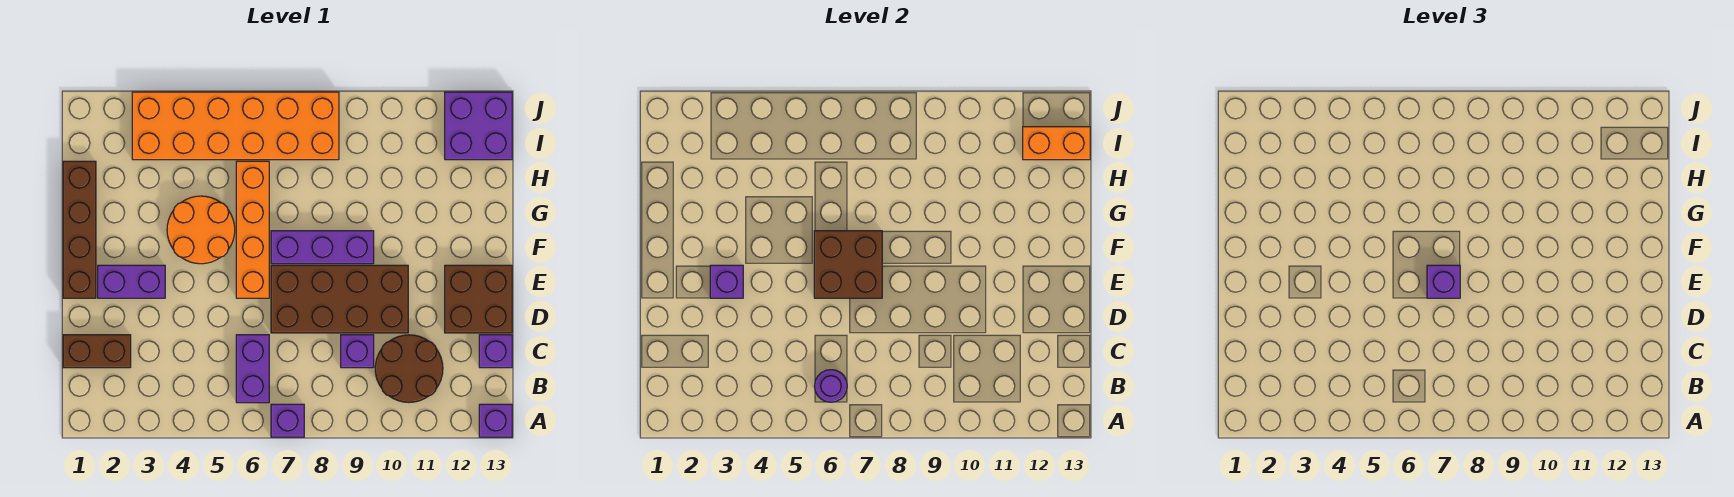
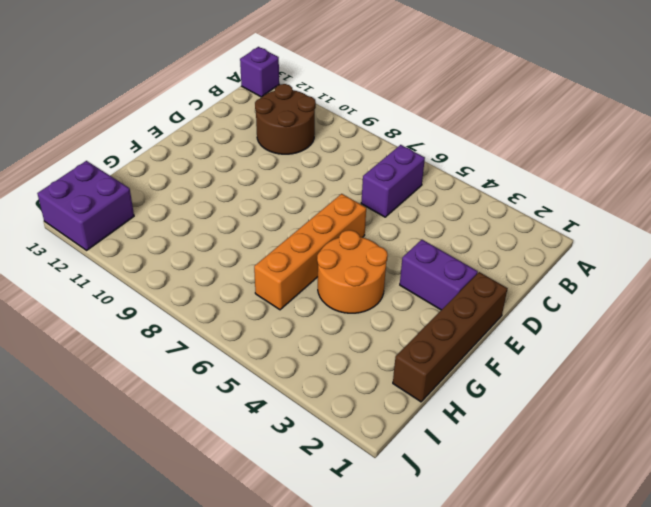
none -> purple 1x1 brick [271,404,304,437]
none -> brown 1x2 brick [63,335,131,368]
none -> purple 1x1 brick [341,335,374,368]

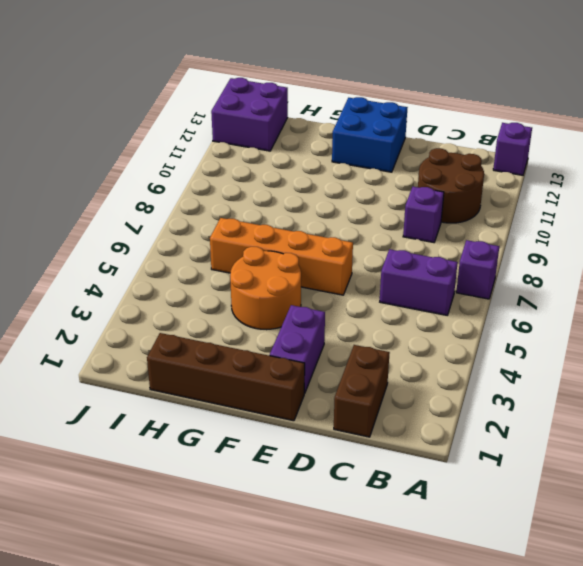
blue 2x2 brick [332,97,408,172] -> brown 2x2 brick [445,265,512,333]
none -> purple 1x1 brick [479,335,512,368]
none -> brown 2x4 brick [271,265,408,333]
none -> purple 1x3 brick [271,231,374,264]

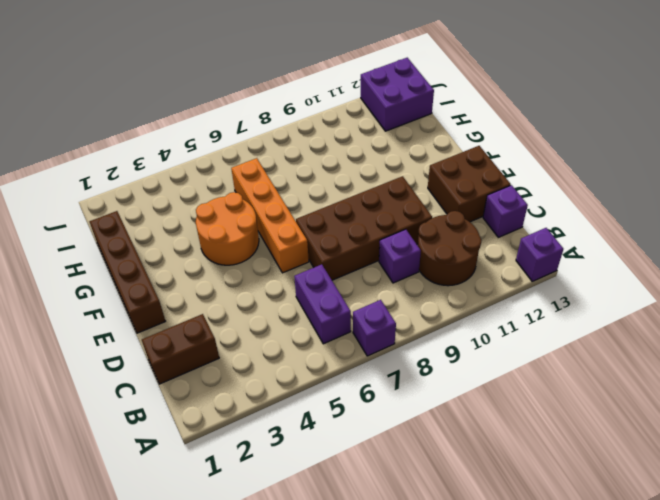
none -> purple 1x2 brick [98,265,165,298]
none -> purple 1x3 brick [271,231,374,264]
none -> orange 2x6 brick [132,92,339,160]

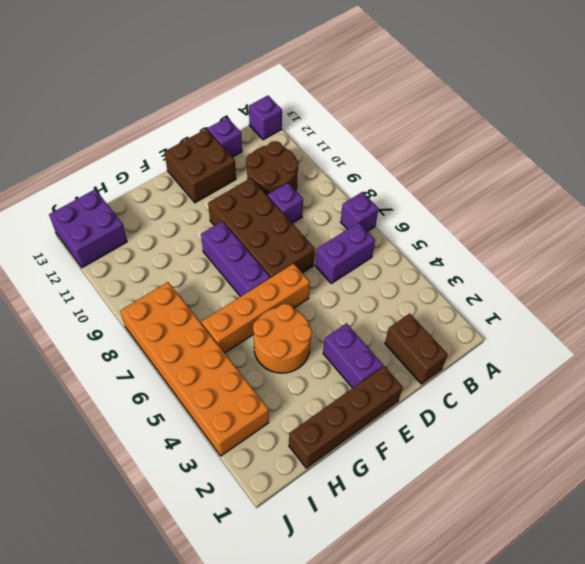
none -> purple 1x1 round brick [815,370,847,402]
none -> purple 1x1 brick [710,265,743,298]
none -> brown 2x2 brick [814,231,882,298]

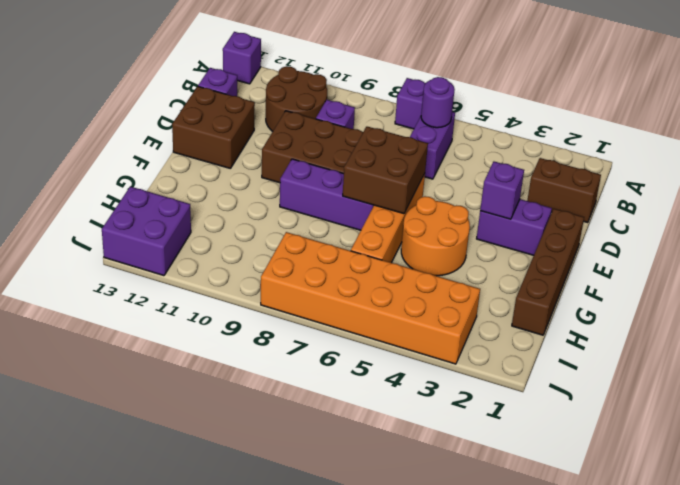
none -> orange 1x2 brick [1023,127,1090,160]
none -> purple 1x1 brick [1427,265,1460,298]

